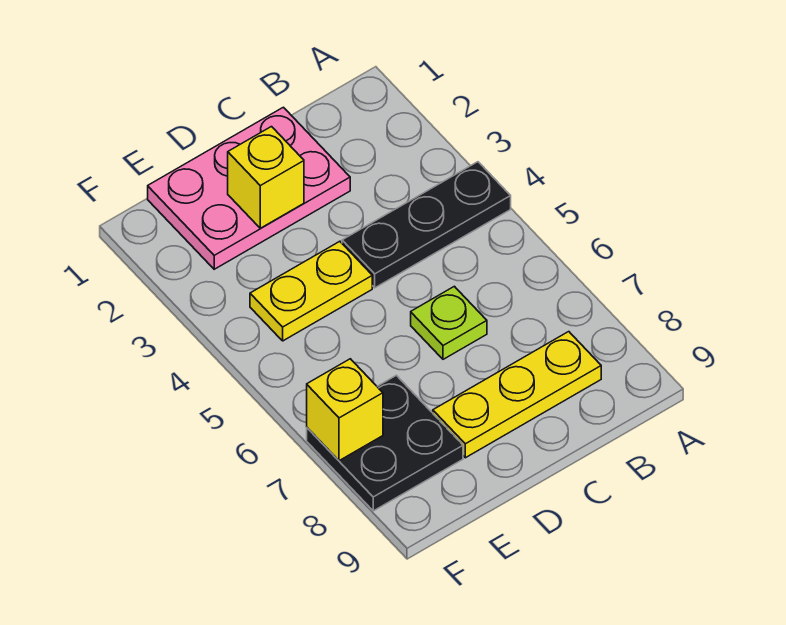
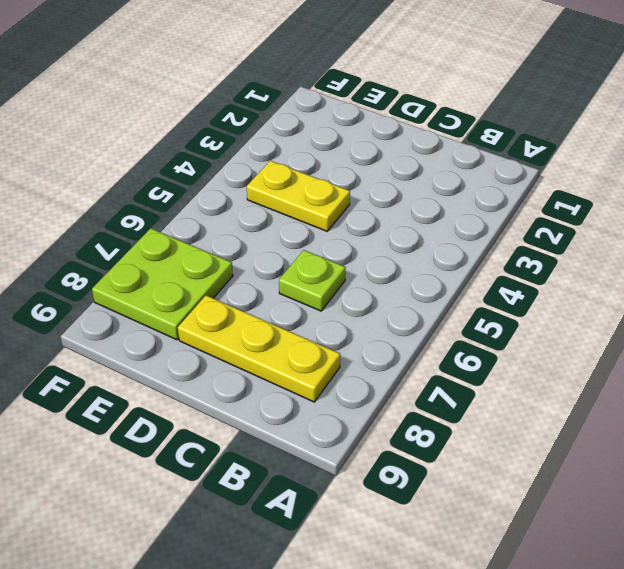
lime 2x2 plate [92,228,233,340] -> black 2x2 plate [307,375,463,511]
none -> black 1x3 plate [342,162,511,288]
none -> pink 2x3 plate [148,107,350,269]

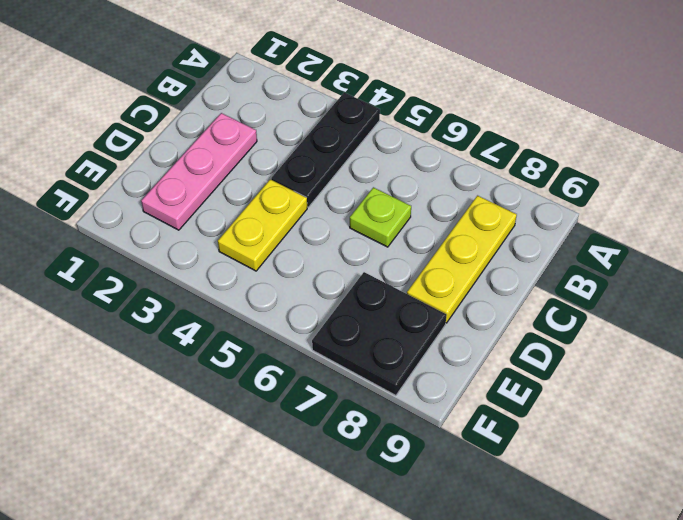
pink 1x3 plate [141,113,257,230] -> pink 2x3 plate [148,107,350,269]
none -> yellow 1x1 brick [228,127,304,228]
none -> yellow 1x1 brick [307,359,383,461]

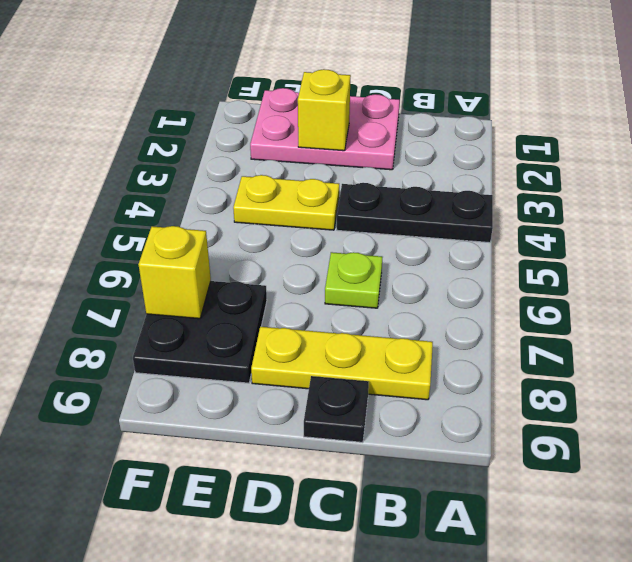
black 1x1 plate [304,376,369,442] -> none

